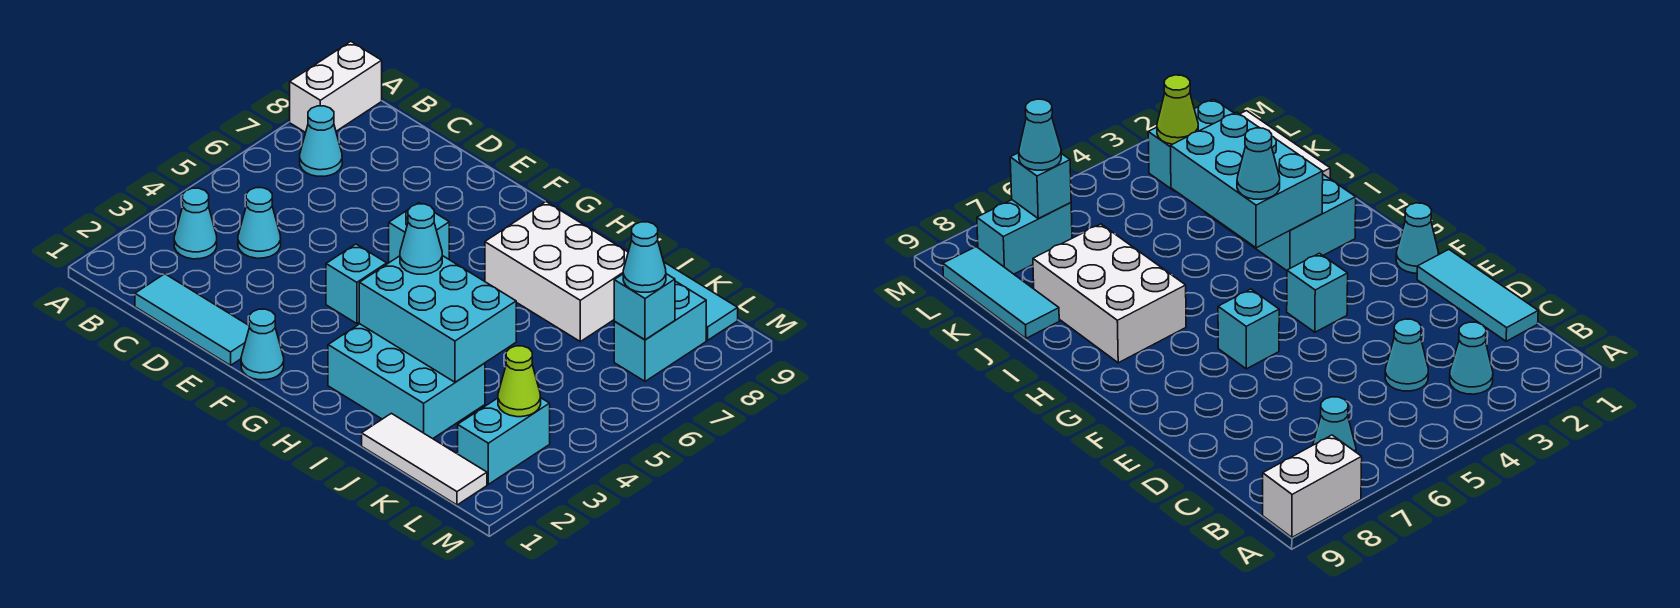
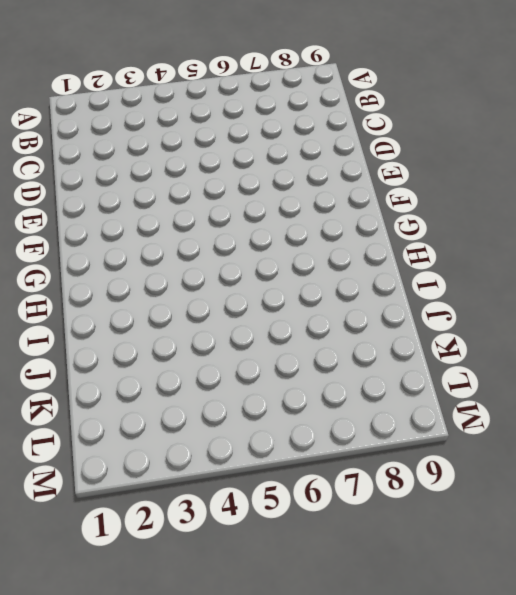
none -> white 1x2 brick [290,41,382,133]
none -> cyan 1x1 cone [174,188,217,259]
none -> cyan 1x1 cone [300,106,342,176]

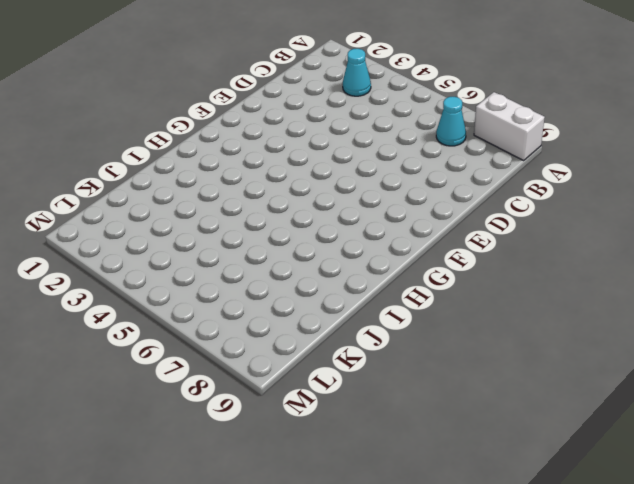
none -> cyan 1x3 tile [135,274,249,365]
none -> cyan 1x1 cone [238,188,281,258]
none -> cyan 1x1 cone [241,309,284,380]

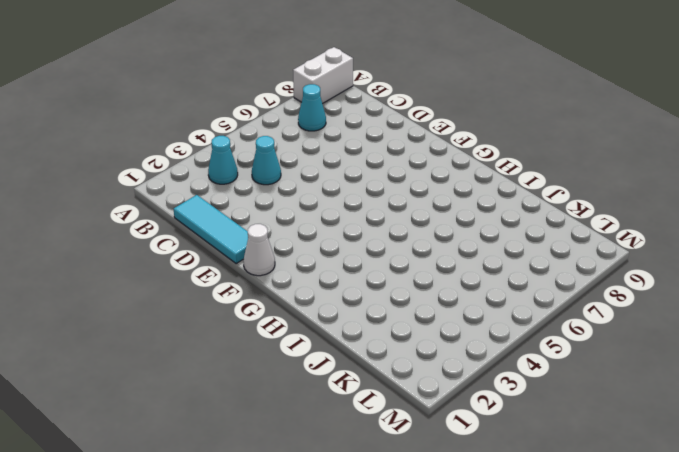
white 1x1 cone [243,224,275,276] -> cyan 1x1 cone [241,309,284,380]
none -> cyan 1x1 brick [326,244,387,324]
none -> cyan 1x1 brick [389,203,449,263]
none -> cyan 2x3 brick [328,324,485,439]

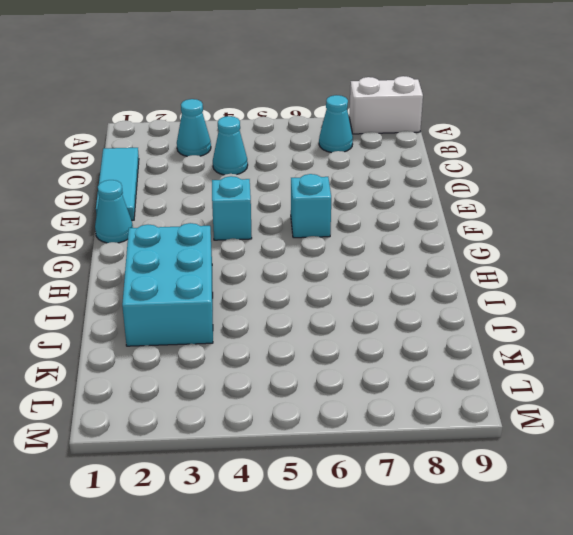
none -> white 2x3 brick [485,202,628,342]
none -> white 1x3 tile [362,413,487,505]
none -> cyan 1x3 tile [664,262,738,340]

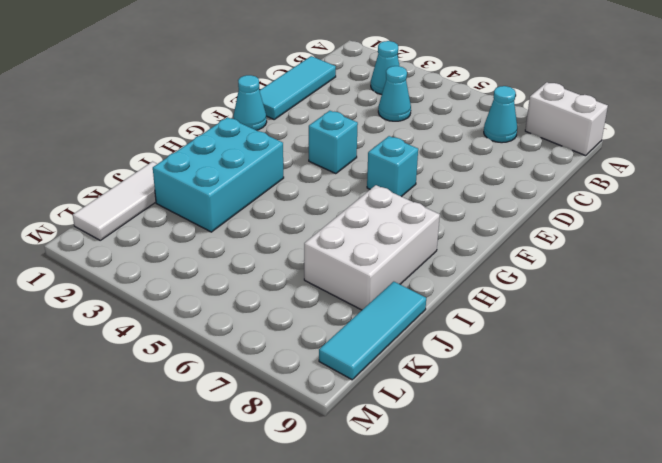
none -> cyan 1x2 brick [458,398,550,484]
none -> cyan 1x2 brick [614,281,706,381]
none -> cyan 2x3 brick [359,256,516,382]

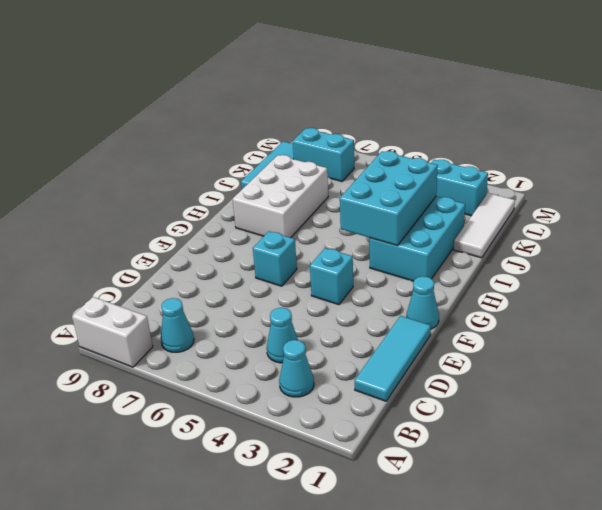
none -> lime 1x1 cone [498,346,541,417]
none -> cyan 1x1 brick [614,274,675,340]
none -> cyan 1x1 cone [400,204,442,274]

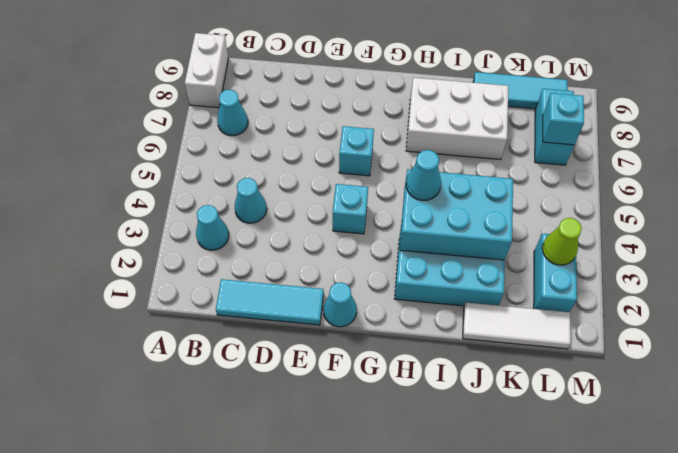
none -> cyan 1x1 cone [623,222,666,292]

